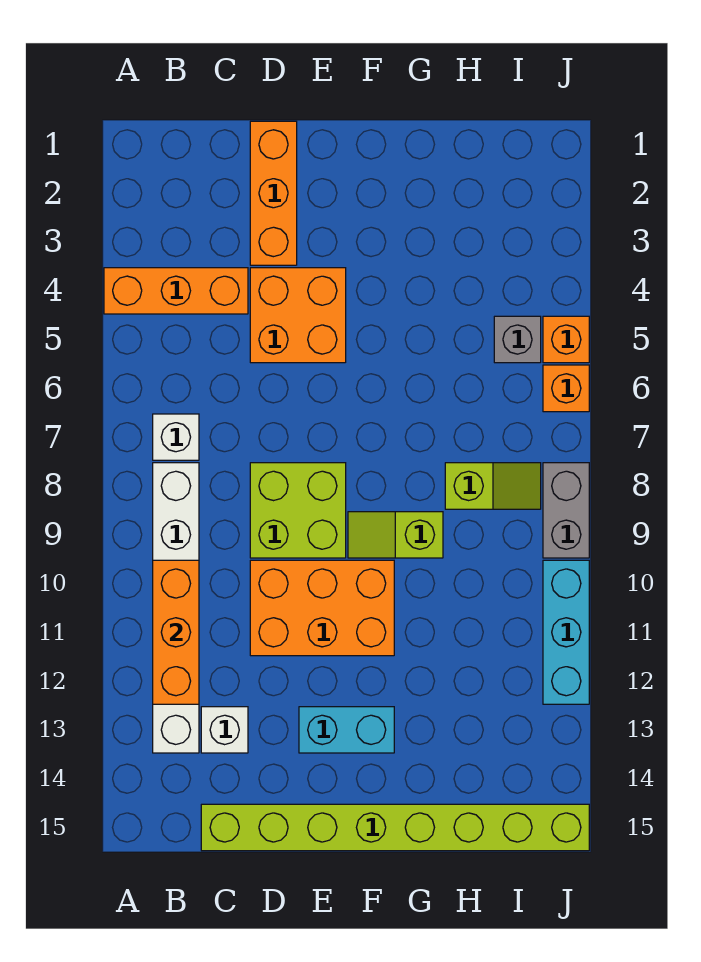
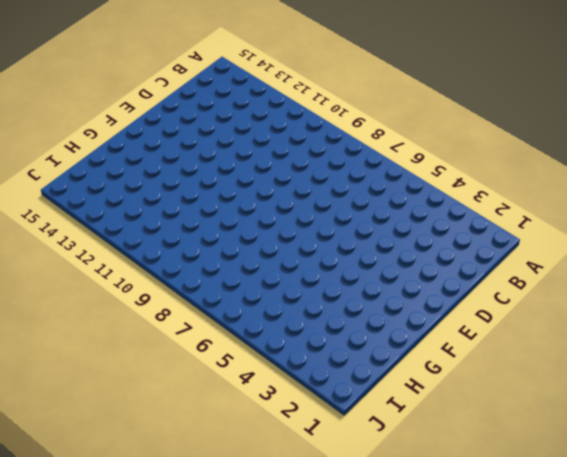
none -> orange 1x3 brick [104,268,248,314]
none -> white 1x1 brick [153,414,199,460]
none -> white 1x6 brick [153,463,199,753]

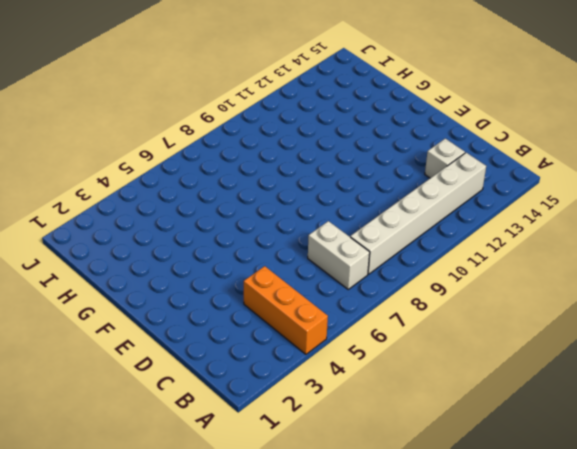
white 1x2 brick [308,221,370,289] -> white 1x1 brick [153,414,199,460]
none -> lime 1x8 brick [201,804,589,851]
none -> orange 1x3 brick [250,121,297,265]
none -> orange 2x2 brick [250,268,346,363]

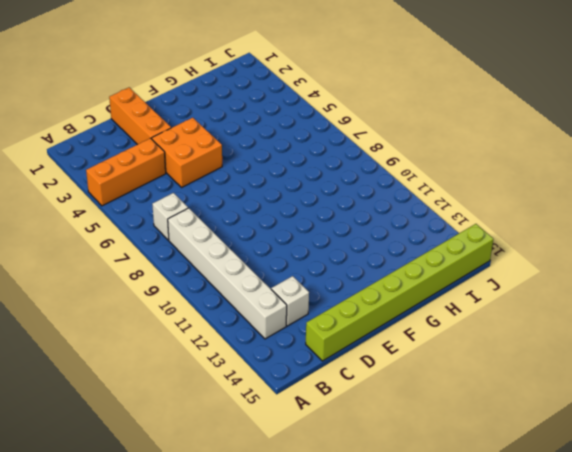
none -> lime 2x2 brick [250,463,346,558]
none -> orange 2x3 brick [250,560,394,656]
none -> cyan 1x2 brick [299,707,394,753]

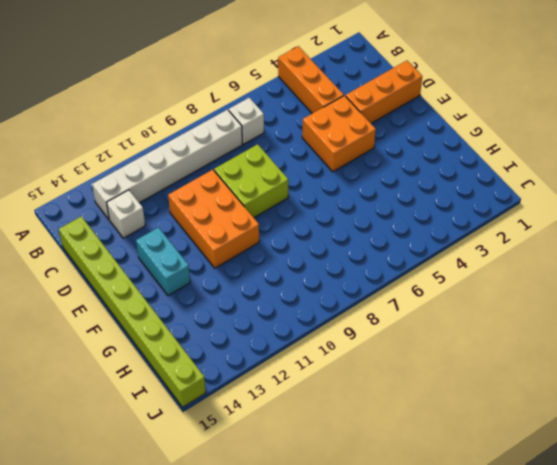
none -> lime 1x2 slope [348,512,443,558]
none -> lime 1x2 slope [445,463,541,509]
none -> grey 1x1 brick [494,316,541,363]

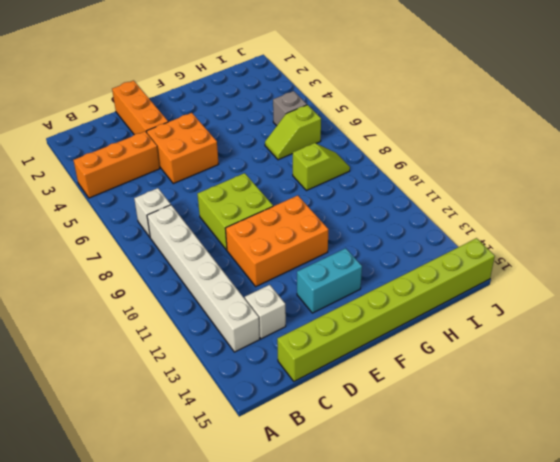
lime 1x2 slope [265,105,321,160] -> lime 1x2 slope moved to [348,512,443,558]
none -> orange 1x1 brick [543,316,589,363]
none -> orange 1x1 brick [543,365,589,412]
none -> grey 1x2 brick [543,463,589,558]

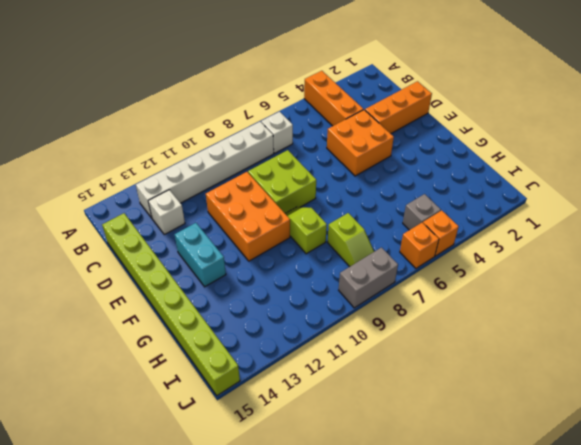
none -> cyan 1x3 brick [543,560,589,704]
none -> orange 1x3 brick [153,560,199,704]

